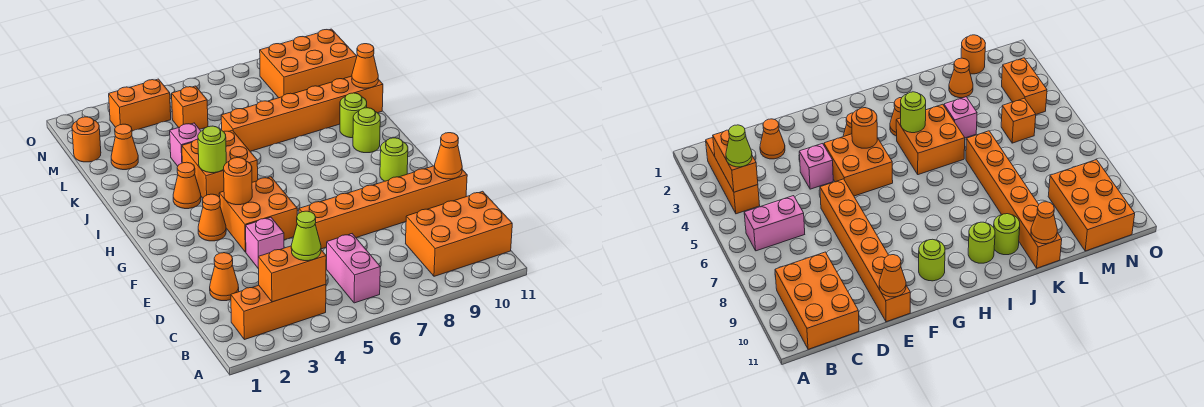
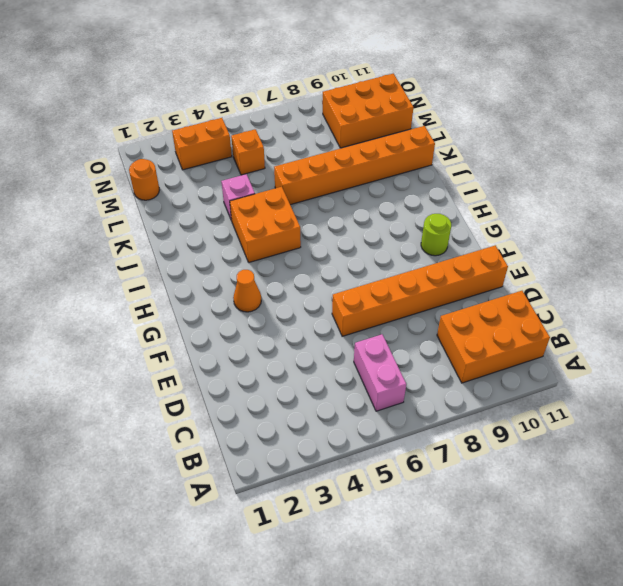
none -> orange 1x3 brick [231,285,326,340]
none -> orange 1x1 cone [210,253,239,301]
none -> pink 1x1 brick [246,217,284,269]

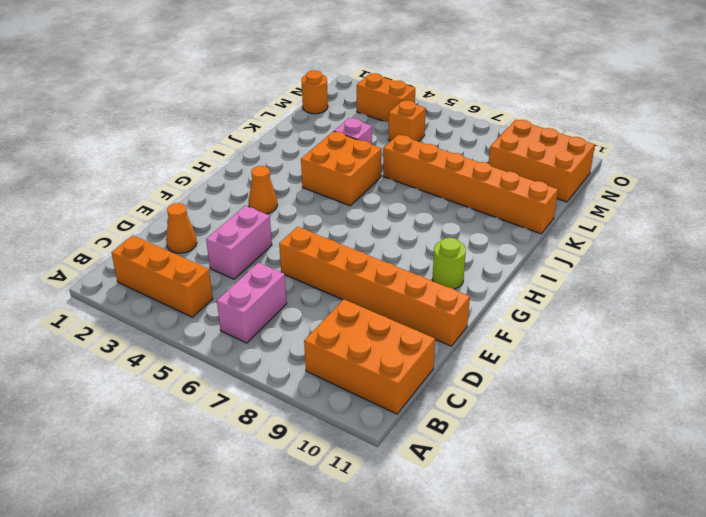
pink 1x2 brick [206,206,272,279] -> pink 1x1 brick [246,217,284,269]
none -> orange 2x2 brick [219,177,297,252]
none -> orange 1x1 cone [173,162,201,209]
none -> lime 1x1 round brick [353,108,380,153]

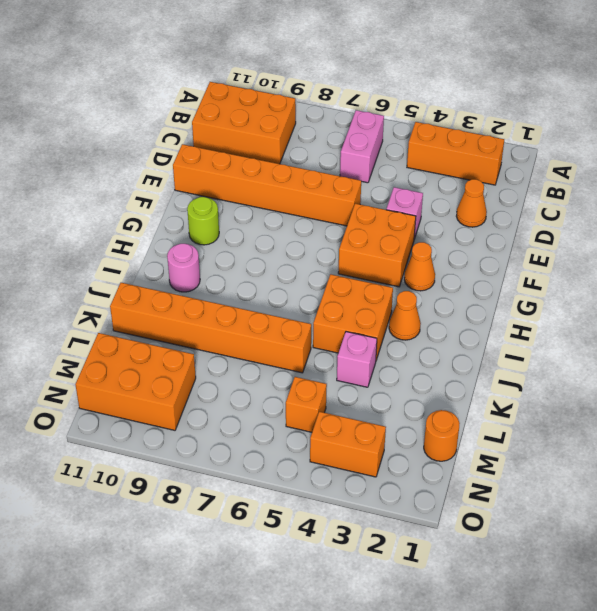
pink 1x1 round brick [167,244,200,292] -> lime 1x1 round brick [353,108,380,153]
none -> lime 1x1 round brick [340,93,367,138]
none -> orange 1x1 cone [111,124,138,170]
none -> orange 1x2 brick [258,246,326,302]

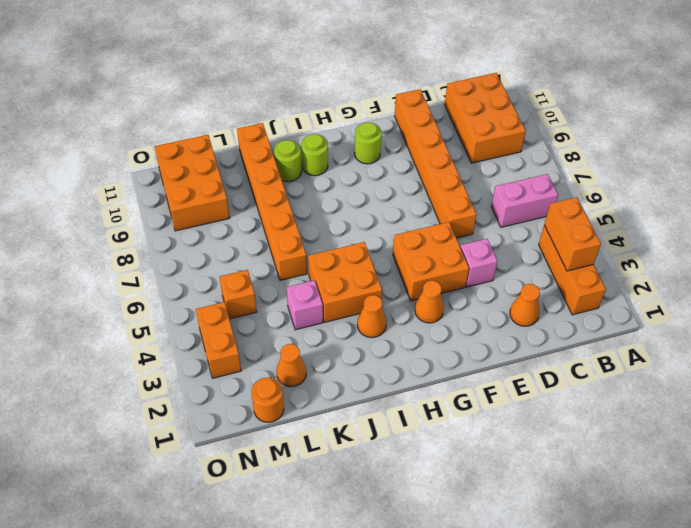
none -> orange 1x1 cone [434,133,462,179]
none -> orange 1x1 round brick [224,158,252,205]
none -> lime 1x1 round brick [198,126,226,173]

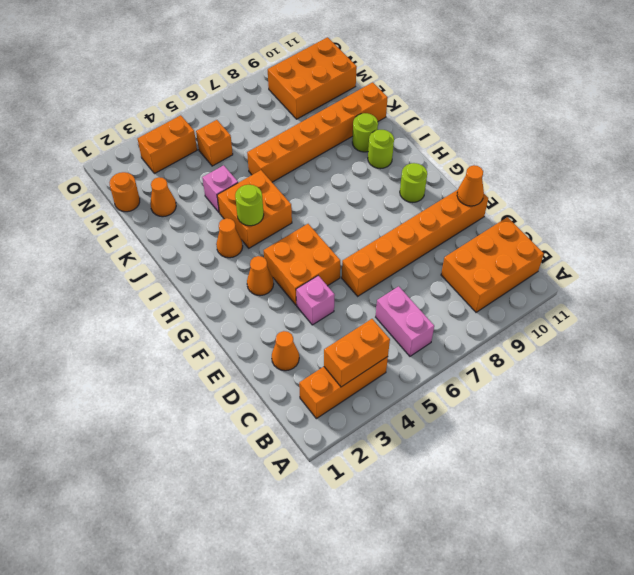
none -> orange 1x1 round brick [224,158,252,205]
none -> orange 1x1 cone [352,44,378,88]
none -> lime 1x1 cone [291,211,321,261]

